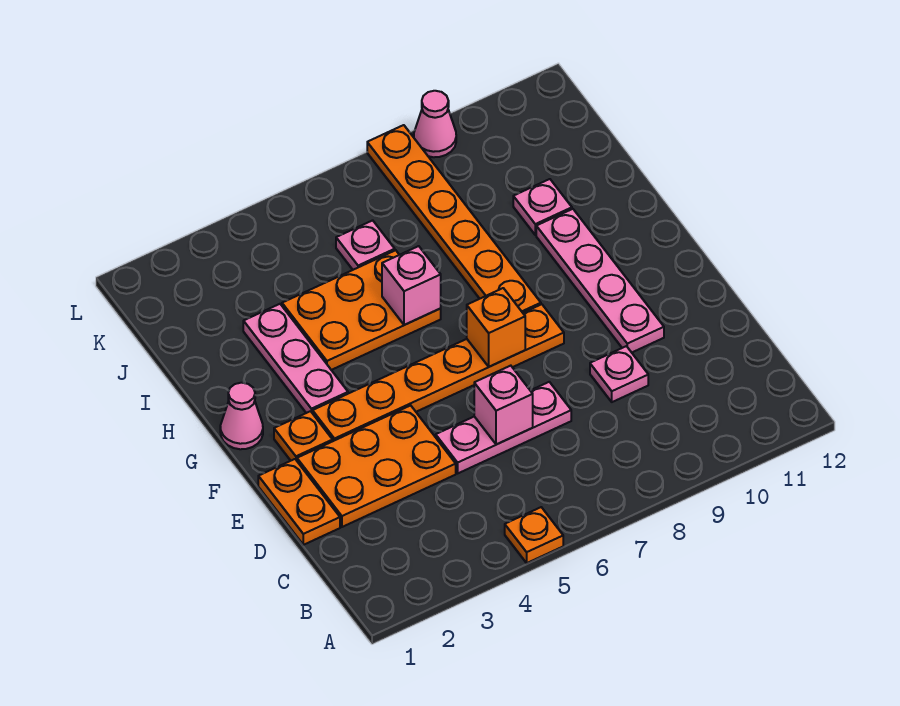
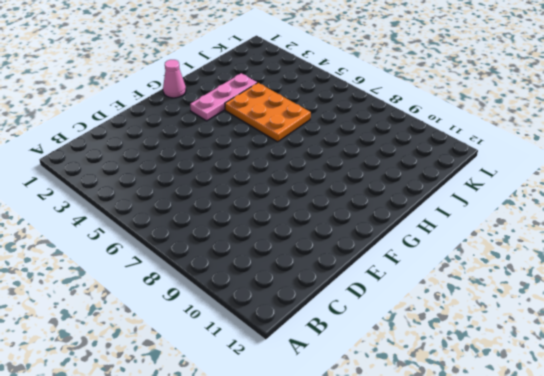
none -> orange 1x1 plate [505,507,563,563]
none -> orange 1x2 plate [258,459,340,545]
none -> orange 2x3 plate [297,405,456,527]

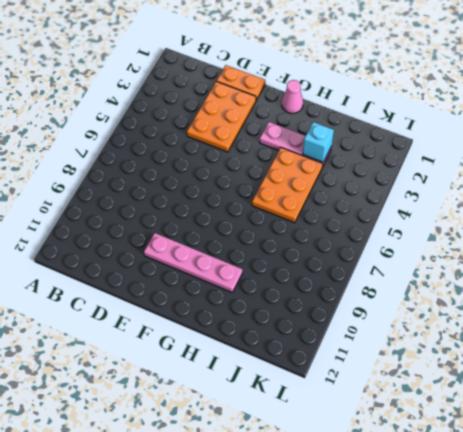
cyan 1x1 brick [303,122,334,162] -> none
none -> orange 1x1 plate [505,507,563,563]
none -> pink 1x3 plate [436,382,571,473]
none -> pink 1x1 plate [590,346,648,402]

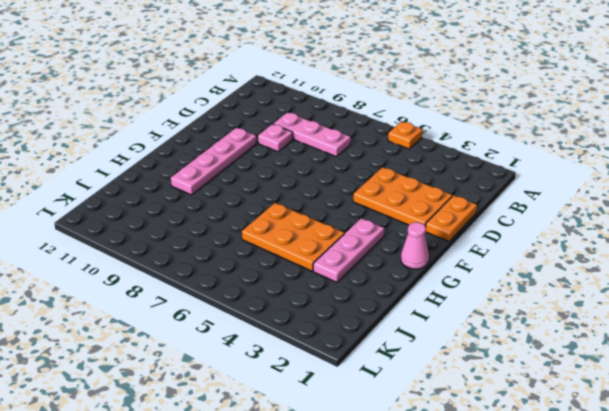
pink 1x3 plate [274,112,351,157] -> pink 1x3 plate moved to [436,382,571,473]
none -> orange 1x1 plate [274,411,333,461]
none -> orange 1x6 plate [313,304,564,441]
none -> orange 1x6 plate [367,125,541,313]

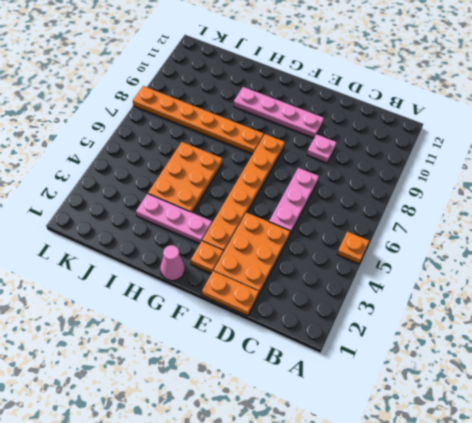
none -> pink 1x1 plate [513,179,572,235]
none -> pink 1x1 plate [336,220,395,270]
none -> pink 1x1 cone [414,91,456,157]

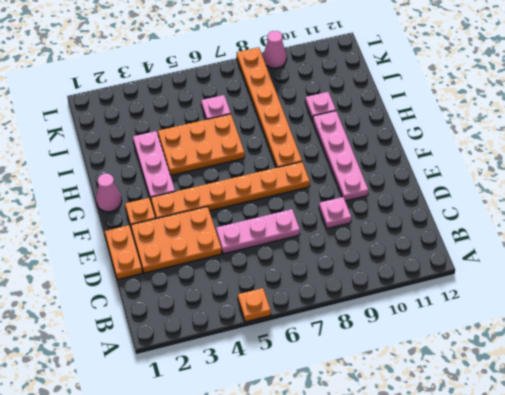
none -> pink 1x1 brick [474,366,533,445]
none -> orange 1x1 brick [467,288,525,367]
none -> pink 1x1 brick [382,246,441,325]

